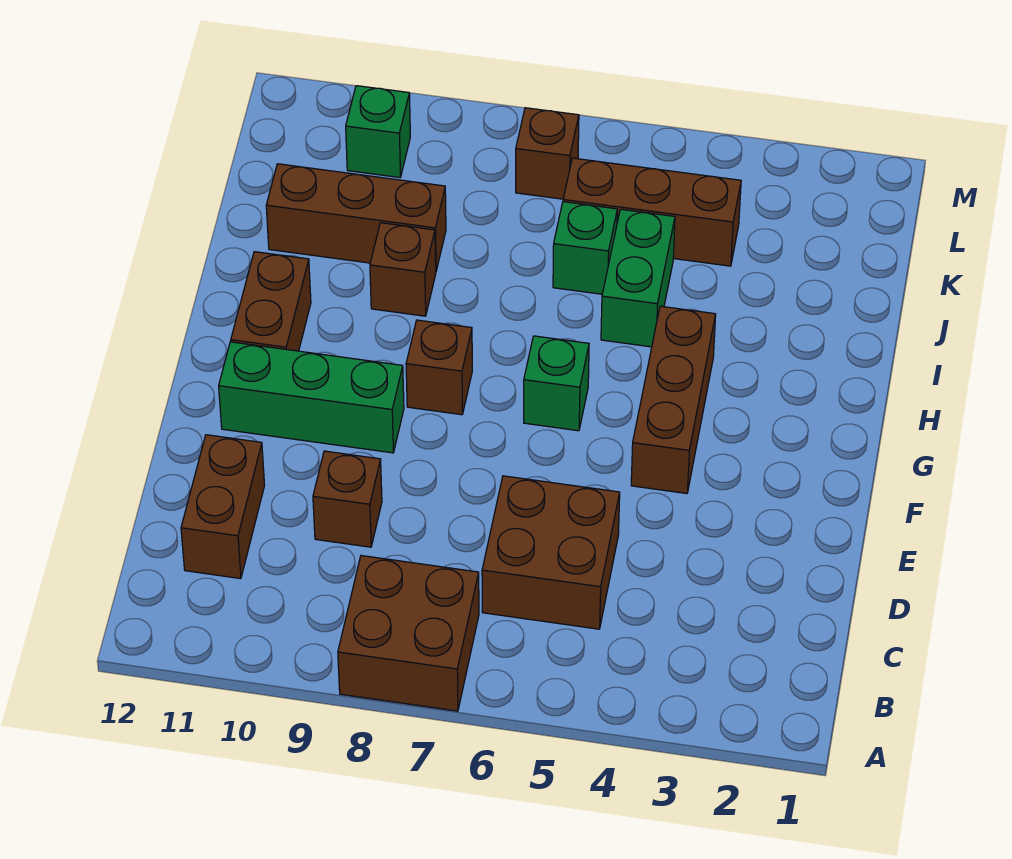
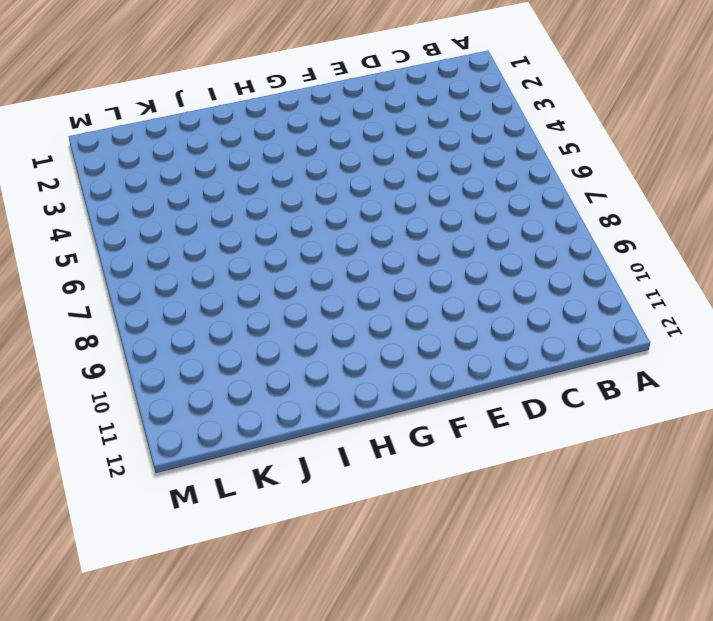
none -> brown 2x2 brick [338,556,479,711]
none -> brown 2x2 brick [482,476,620,629]
none -> brown 1x2 brick [181,435,265,579]

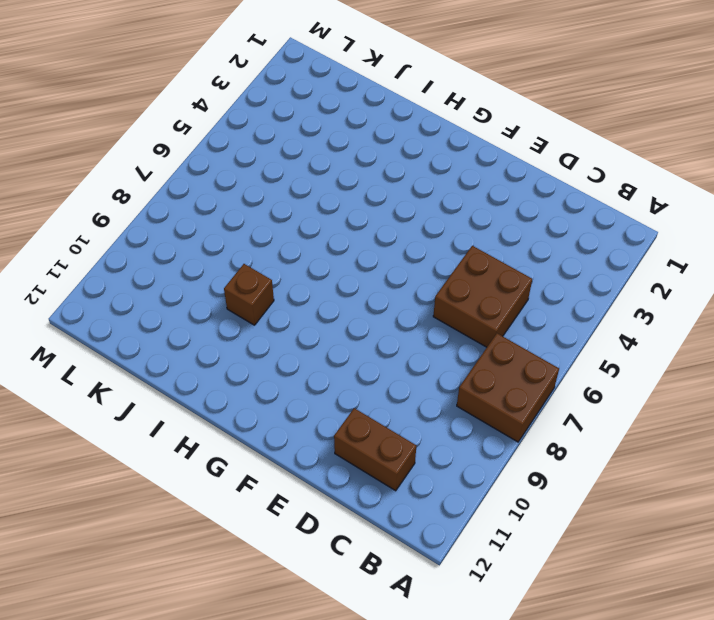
none -> brown 1x1 brick [313,451,382,547]
none -> brown 1x3 brick [631,306,716,494]
none -> green 1x3 brick [219,342,404,453]

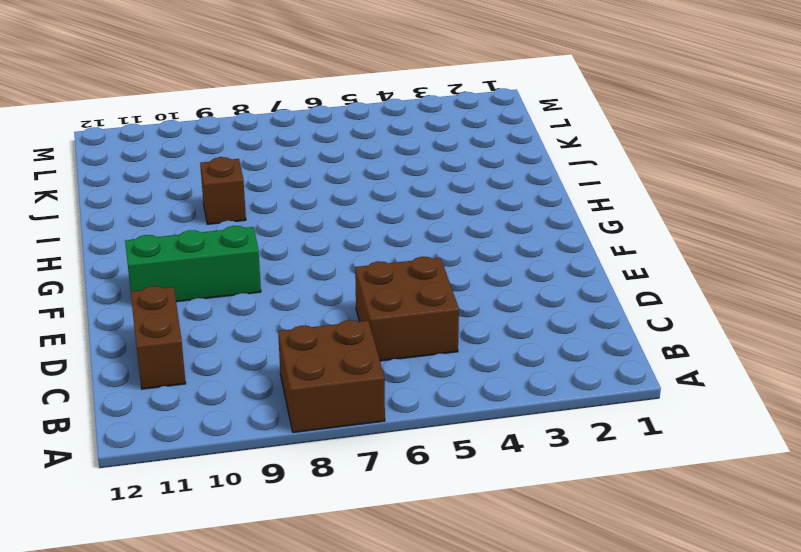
none -> brown 1x1 brick [313,451,382,547]
none -> brown 1x3 brick [631,306,716,494]
none -> green 1x1 brick [524,336,589,431]

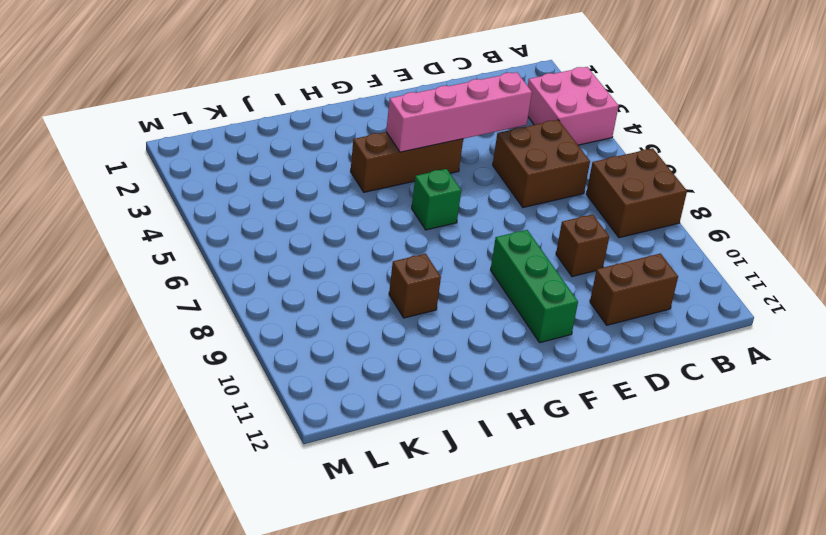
pink 2x2 brick [528,67,619,145] -> none
pink 1x4 brick [386,72,532,152] -> none
none -> brown 1x1 brick [406,320,472,415]
none -> brown 1x2 brick [231,252,311,351]
none -> green 1x2 brick [601,209,675,347]

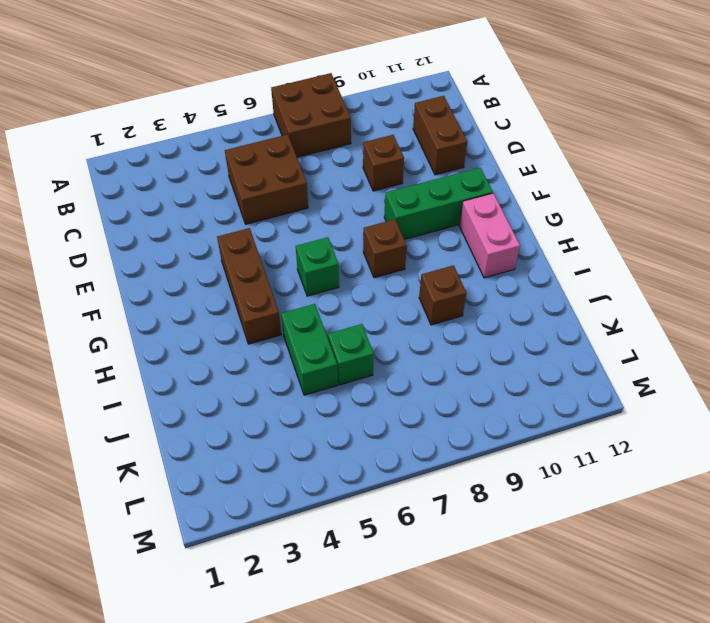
pink 1x2 brick [459,193,520,278] -> brown 1x2 brick [231,252,311,351]
none -> brown 1x3 brick [266,164,446,270]
none -> brown 1x3 brick [563,158,741,266]
none -> brown 1x1 brick [516,108,579,199]

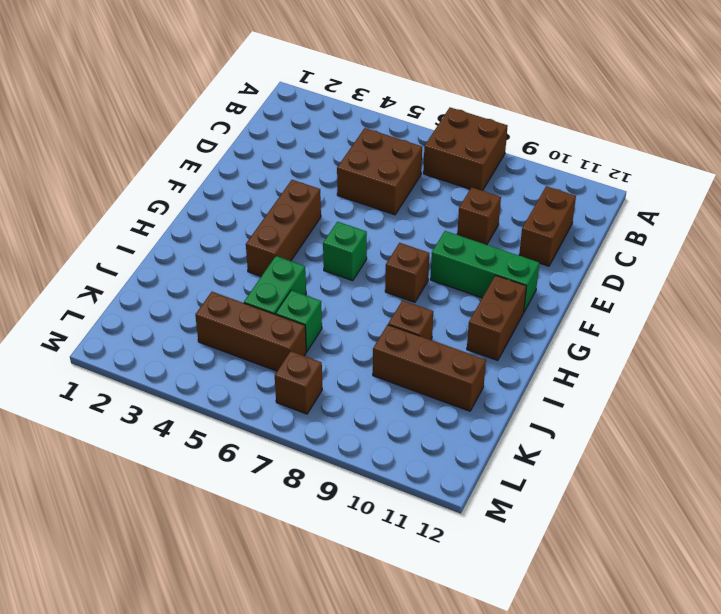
none -> green 1x1 brick [346,86,410,178]

